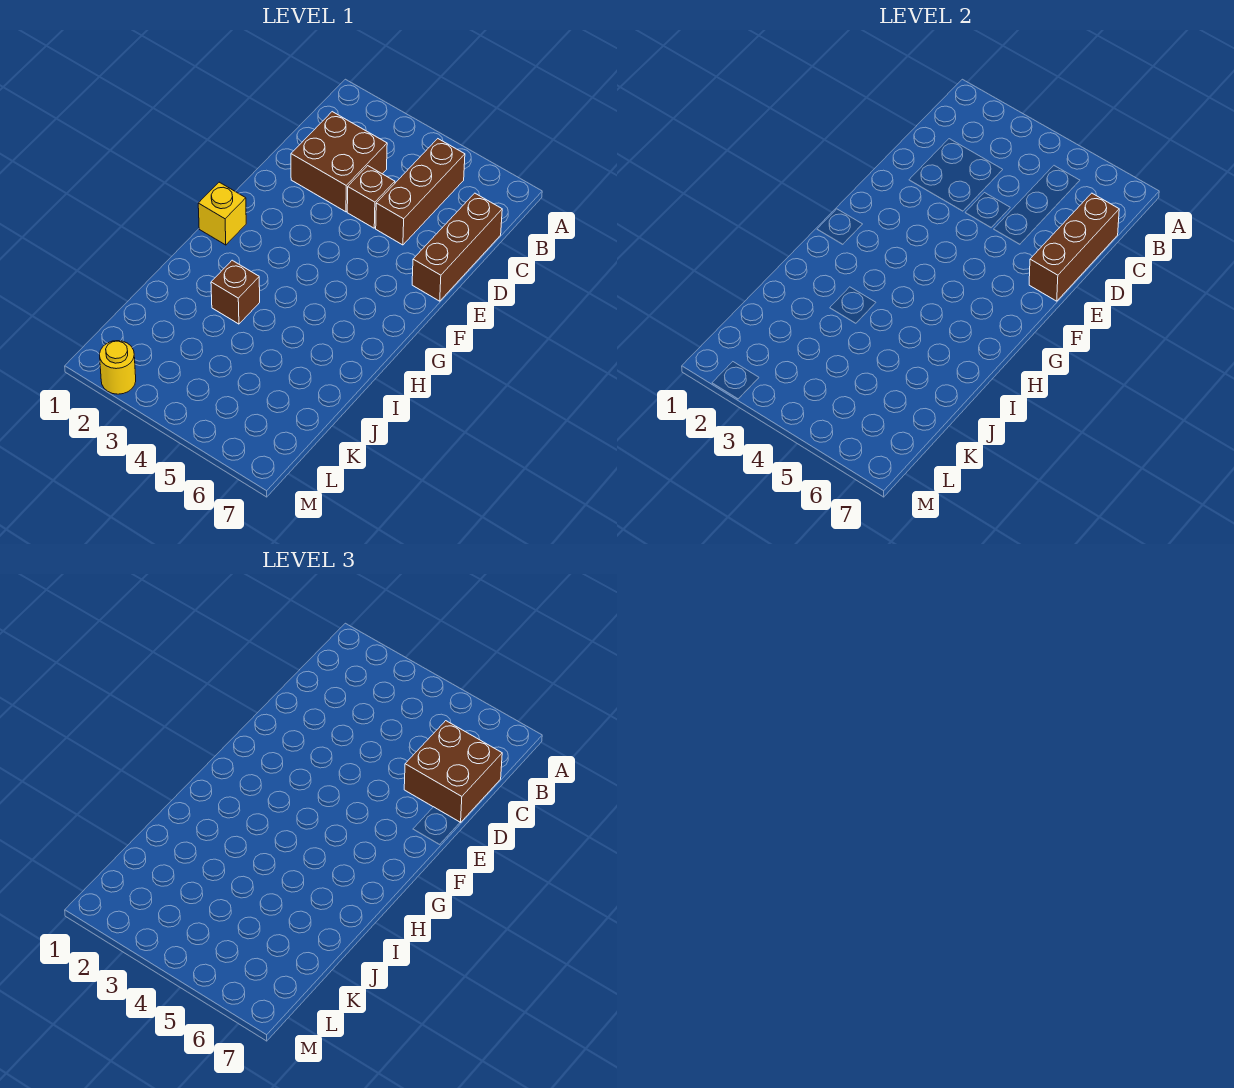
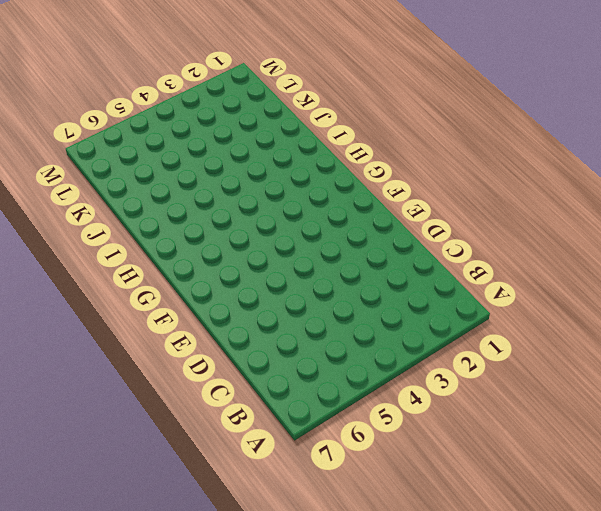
none -> brown 1x3 brick [376,139,465,245]
none -> brown 2x2 brick [291,112,387,212]

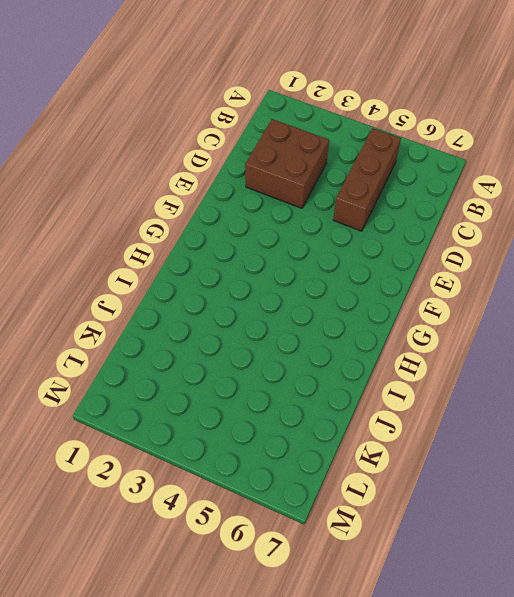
none -> brown 1x3 brick [412,193,502,301]
none -> brown 1x1 brick [347,166,395,228]

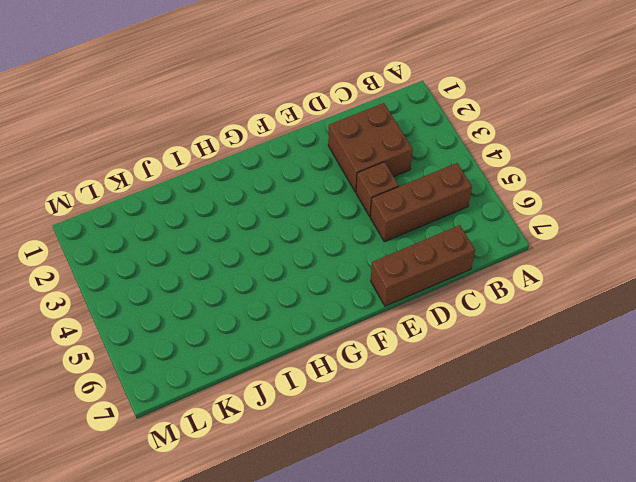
none -> yellow 1x1 brick [198,182,246,245]
none -> brown 1x1 brick [211,260,260,324]

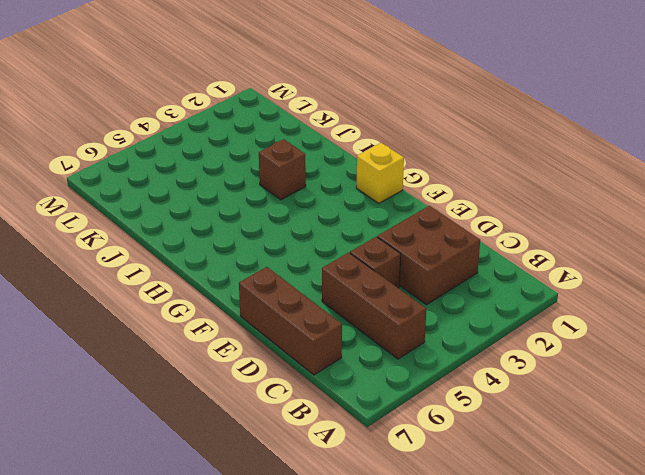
none -> yellow 1x1 round brick [100,341,136,394]
none -> brown 1x3 brick [1029,193,1119,301]

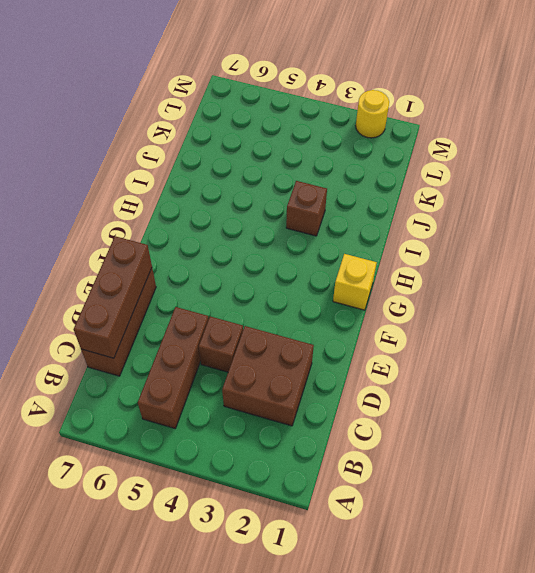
none -> brown 2x2 brick [404,721,502,823]

